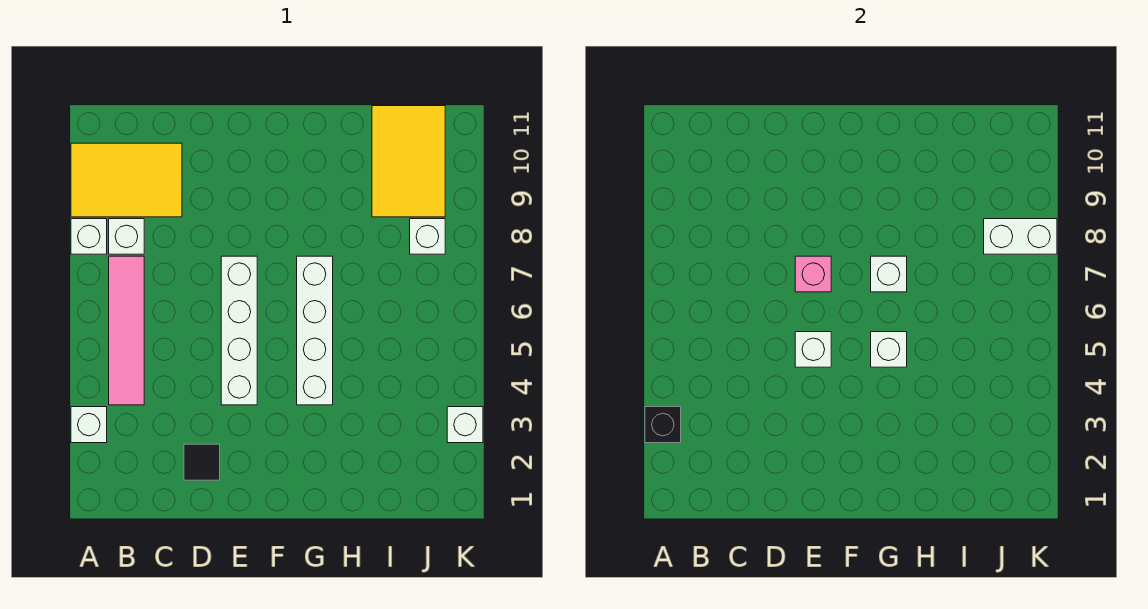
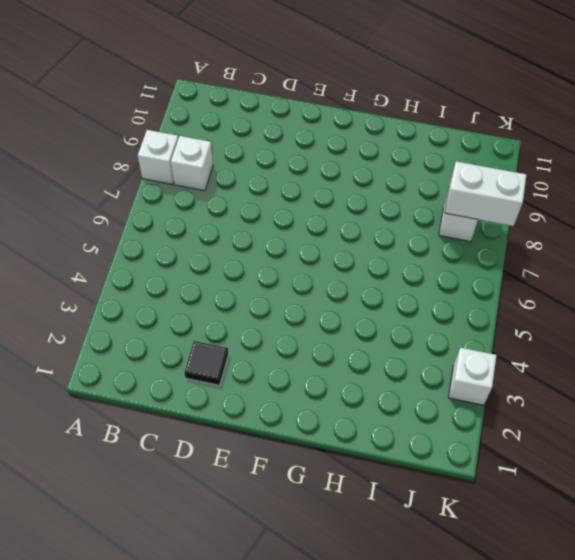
none -> white 1x1 brick [71,407,107,443]
none -> yellow 2x3 tile [71,143,182,217]
none -> pink 1x4 tile [109,256,144,405]

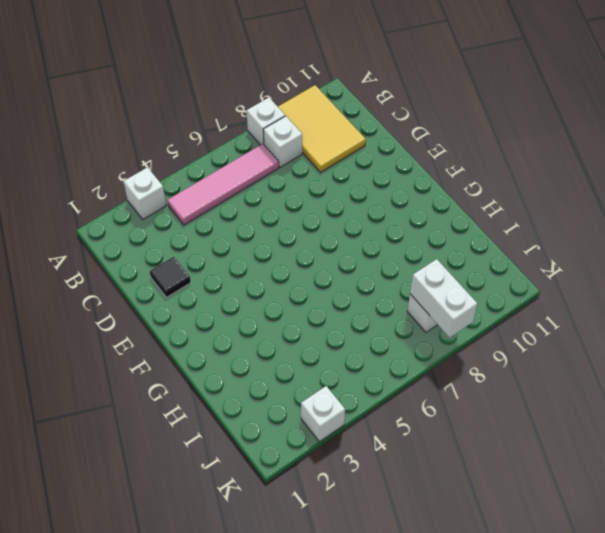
none -> white 1x4 brick [221,256,257,405]
none -> white 1x4 brick [297,256,333,405]
none -> yellow 2x3 tile [372,106,445,217]

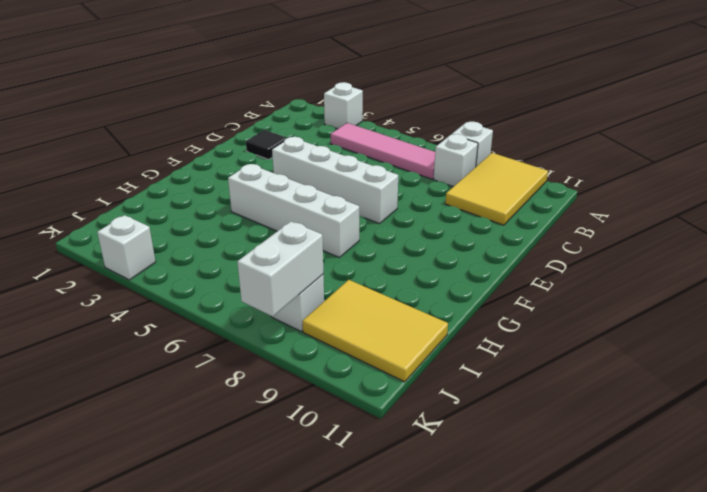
none -> black 1x1 brick [645,407,681,443]
none -> white 1x1 brick [795,332,831,367]
none -> pink 1x1 brick [795,256,831,292]

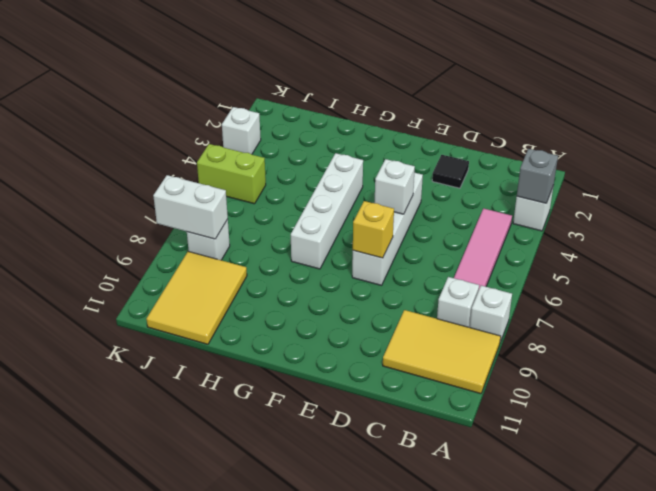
grey 1x1 brick [517,149,558,203] -> black 1x1 brick [645,407,681,443]
yellow 1x1 brick [353,201,394,258] -> pink 1x1 brick [795,256,831,292]
lime 1x2 brick [197,144,266,204] -> none
none -> white 1x1 brick [871,332,907,367]
none -> white 1x1 brick [871,256,907,292]

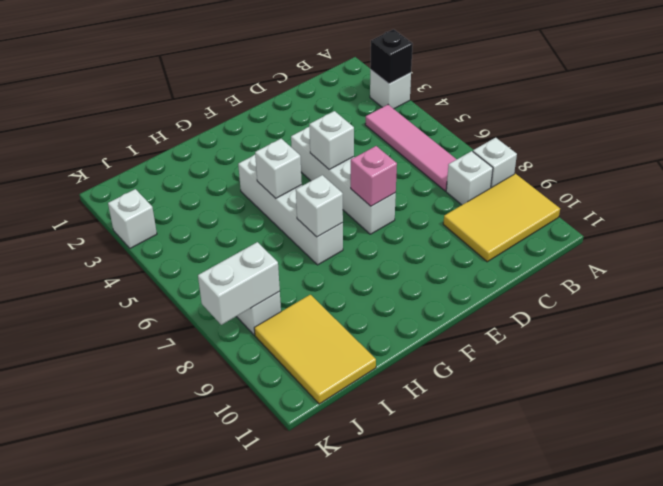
none -> black 1x1 tile [184,444,220,480]

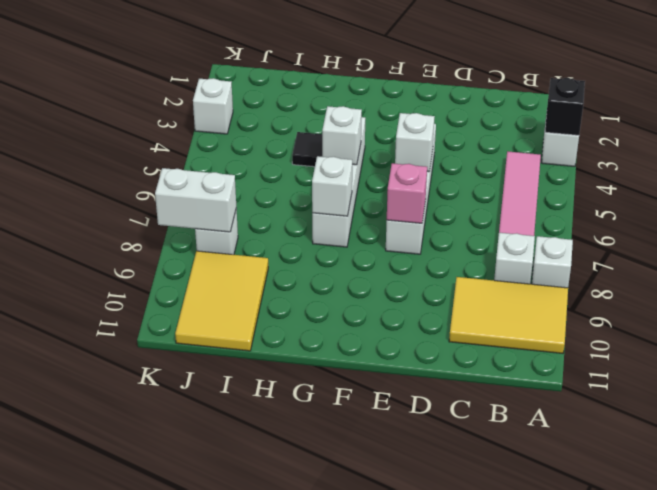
black 1x1 tile [292,132,322,167] -> black 1x1 tile moved to [184,444,220,480]

